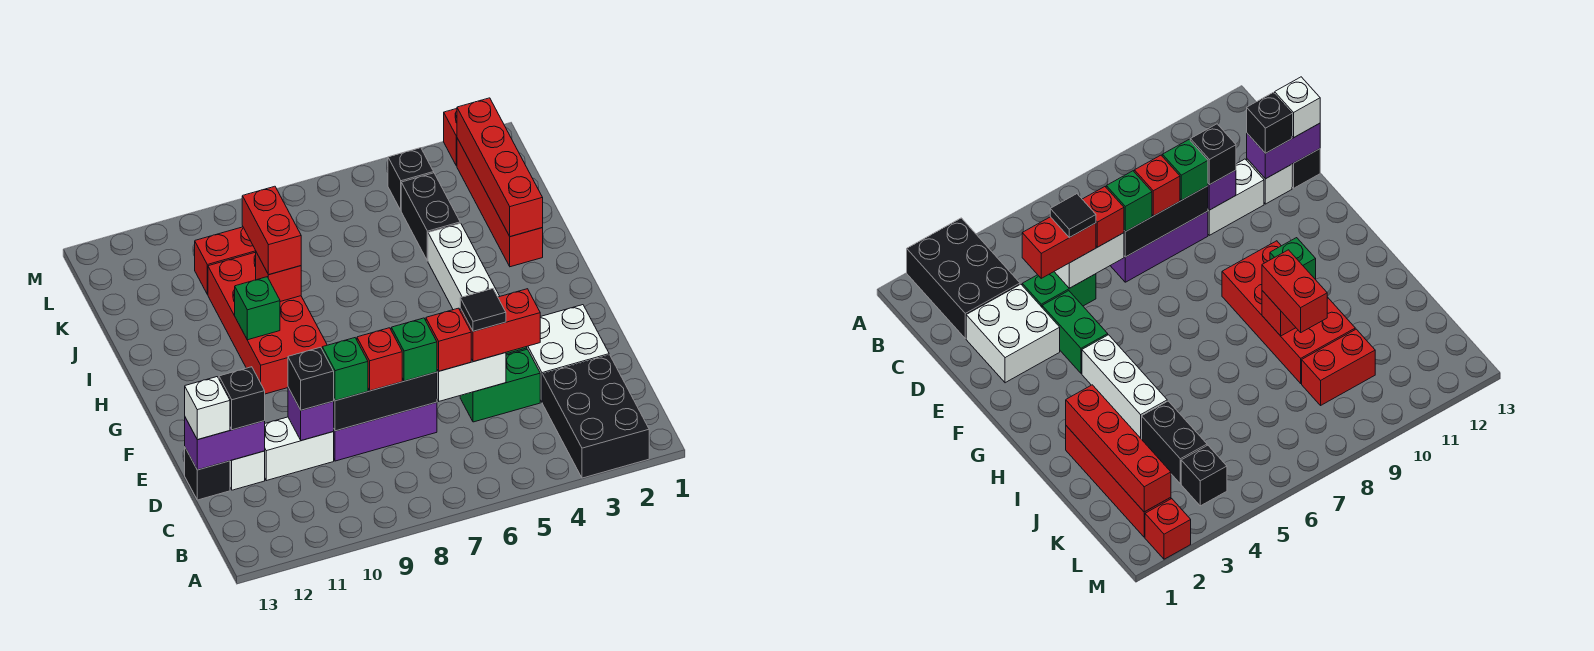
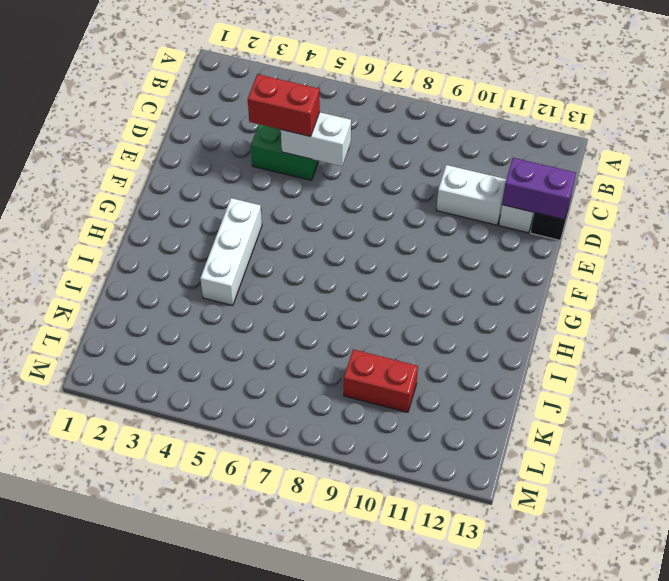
none -> black 2x3 brick [543,355,649,478]
none -> white 2x2 brick [527,305,609,403]
none -> purple 1x3 brick [333,402,437,461]
none -> green 1x2 brick [1042,291,1108,373]

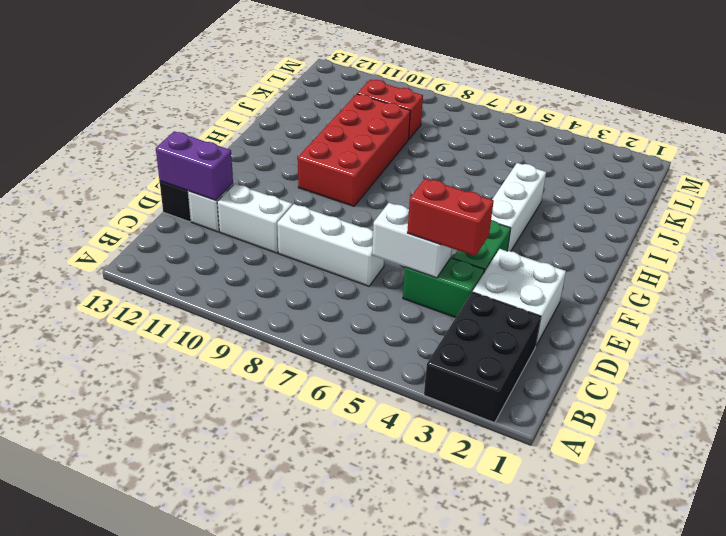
white 1x3 brick [277,204,384,286] -> purple 1x3 brick [333,402,437,461]
none -> red 1x4 brick [457,138,543,267]
none -> black 1x2 brick [401,173,460,261]
none -> black 1x1 brick [388,148,434,210]
none -> red 1x1 brick [444,109,457,166]

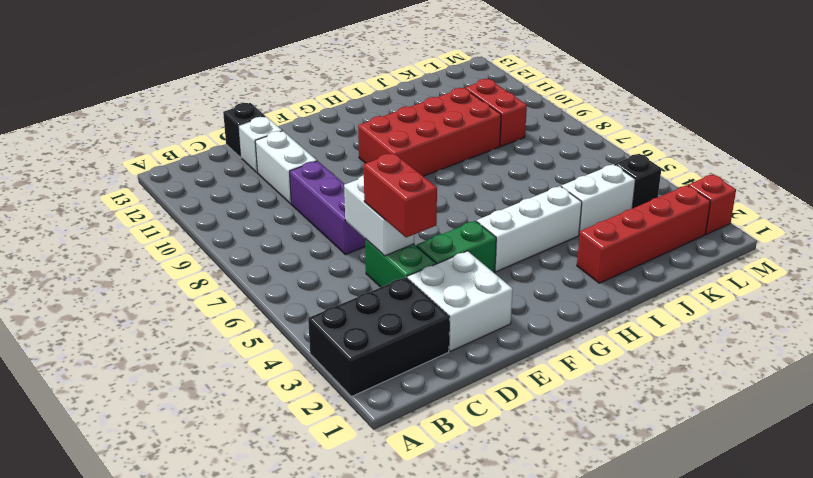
white 1x2 brick [561,164,636,235] -> black 1x2 brick [401,173,460,261]
none -> black 1x3 brick [333,372,437,431]
none -> purple 1x1 brick [288,388,334,441]
none -> purple 1x2 brick [185,418,265,470]
none -> green 1x1 brick [235,277,280,340]

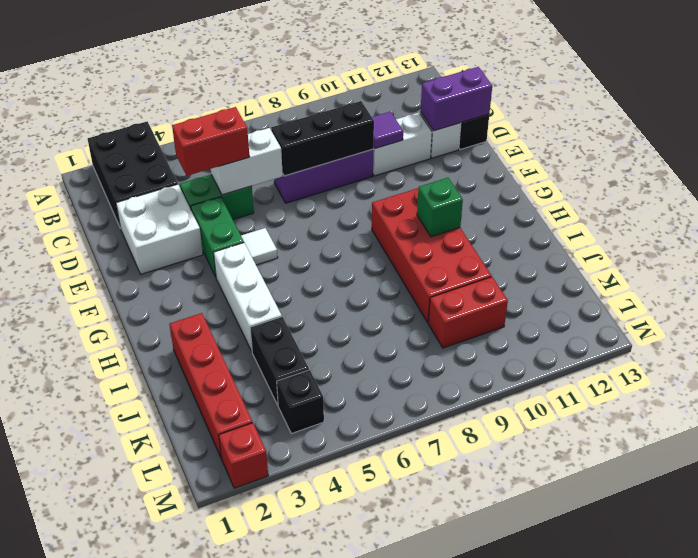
purple 1x1 tile [372,112,403,148] -> purple 1x1 brick [288,388,334,441]
white 1x1 tile [241,228,278,265] -> none
none -> red 1x4 brick [457,98,543,237]
none -> red 1x1 brick [256,252,301,302]
none -> red 1x1 brick [426,308,471,371]
none -> green 1x1 brick [391,318,437,381]

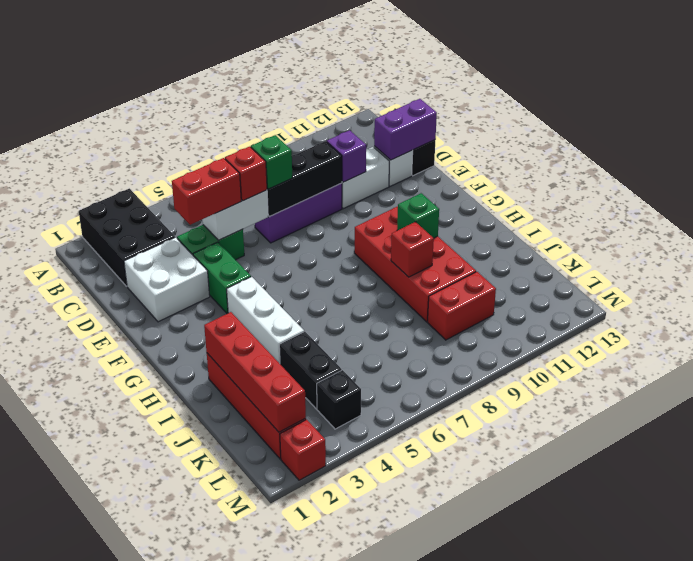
none -> red 1x1 brick [357,328,402,391]
none -> green 1x1 brick [322,338,368,401]
none -> black 1x1 brick [288,347,334,410]
none -> black 1x1 brick [219,367,265,430]

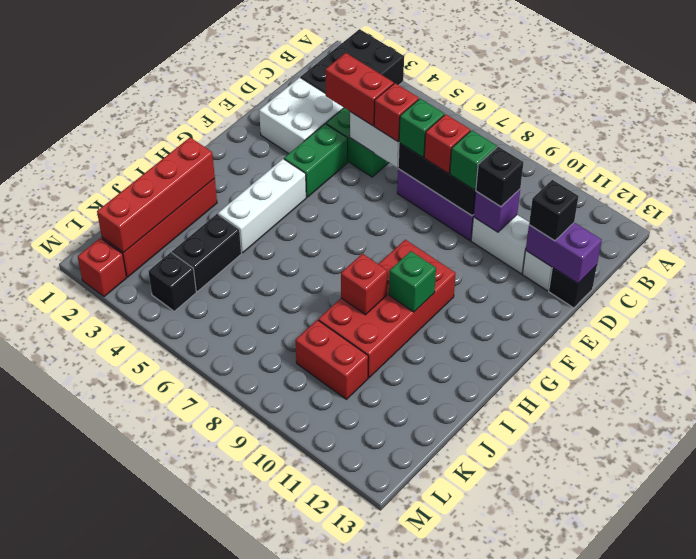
none -> white 1x1 brick [185,377,230,440]
none -> red 1x2 brick [242,186,301,275]
none -> black 1x1 tile [460,289,506,331]

